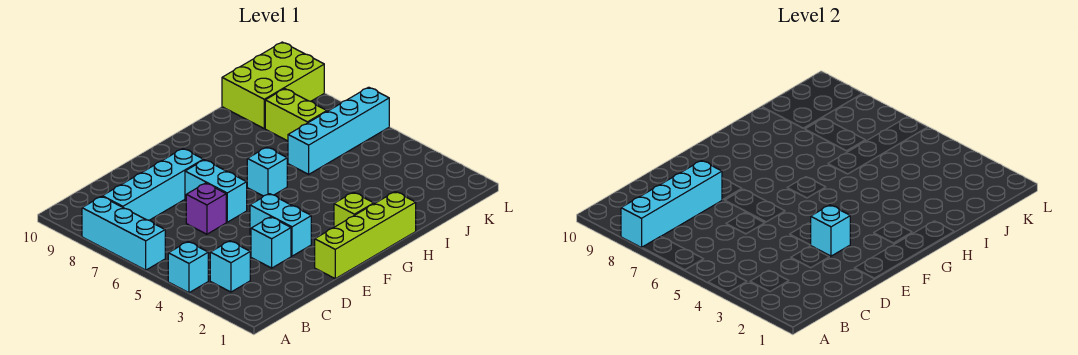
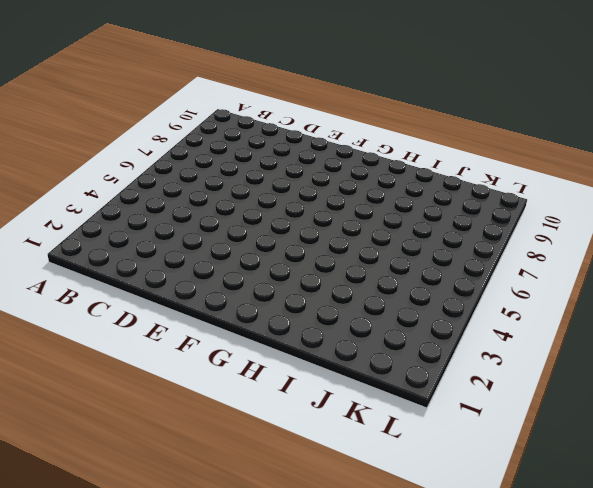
none -> cyan 1x1 brick [168,242,208,293]
none -> cyan 1x3 brick [82,196,165,270]
none -> cyan 1x1 brick [210,241,250,292]

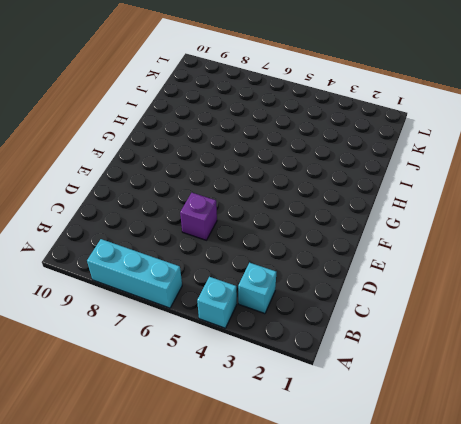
none -> cyan 1x4 brick [102,149,203,220]
none -> cyan 1x1 brick [251,217,291,268]
none -> lime 1x4 brick [315,192,416,279]

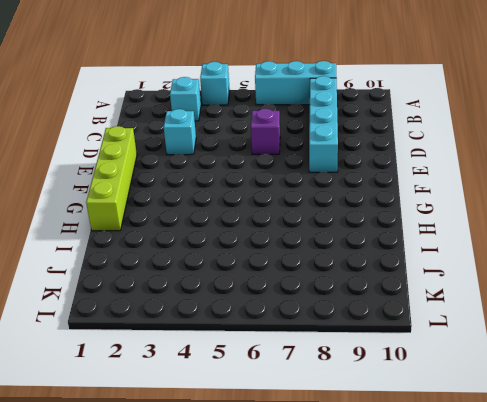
none -> cyan 1x2 brick [250,194,311,256]
none -> cyan 1x2 brick [185,160,247,222]
none -> lime 1x1 brick [334,192,374,227]

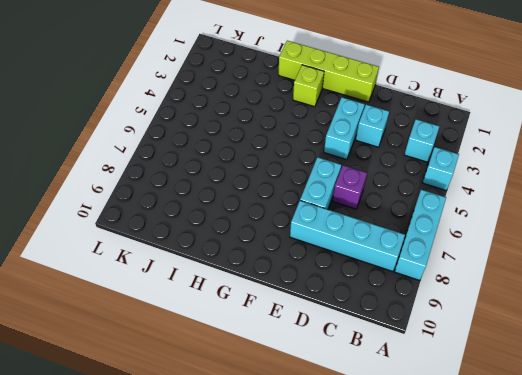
none -> cyan 1x1 brick [247,147,287,196]
none -> cyan 1x4 brick [288,87,389,174]
none -> lime 1x2 brick [265,89,327,141]

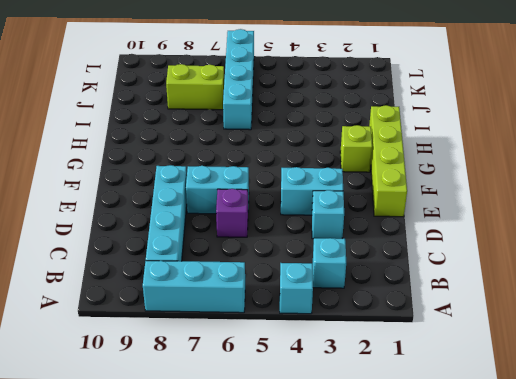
none -> cyan 1x1 brick [247,147,287,196]
none -> lime 2x3 brick [222,42,324,128]
none -> cyan 1x4 brick [621,161,722,248]

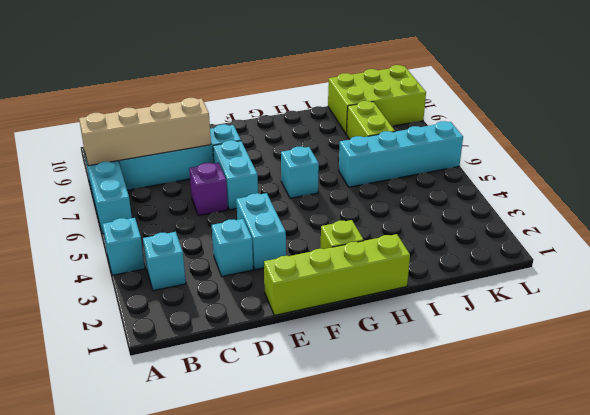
tan 1x4 brick [79,98,211,166] -> cyan 1x4 brick [621,161,722,248]
none -> cyan 1x1 brick [811,205,850,256]

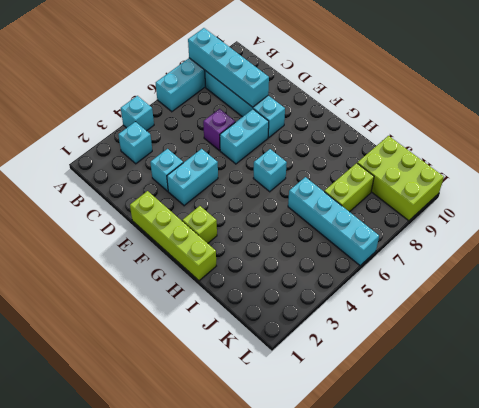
none -> cyan 1x1 brick [811,205,850,256]

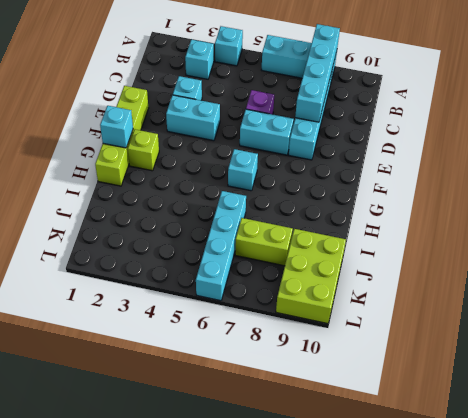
cyan 1x1 brick [100,106,133,148] -> cyan 1x1 brick moved to [811,205,850,256]

